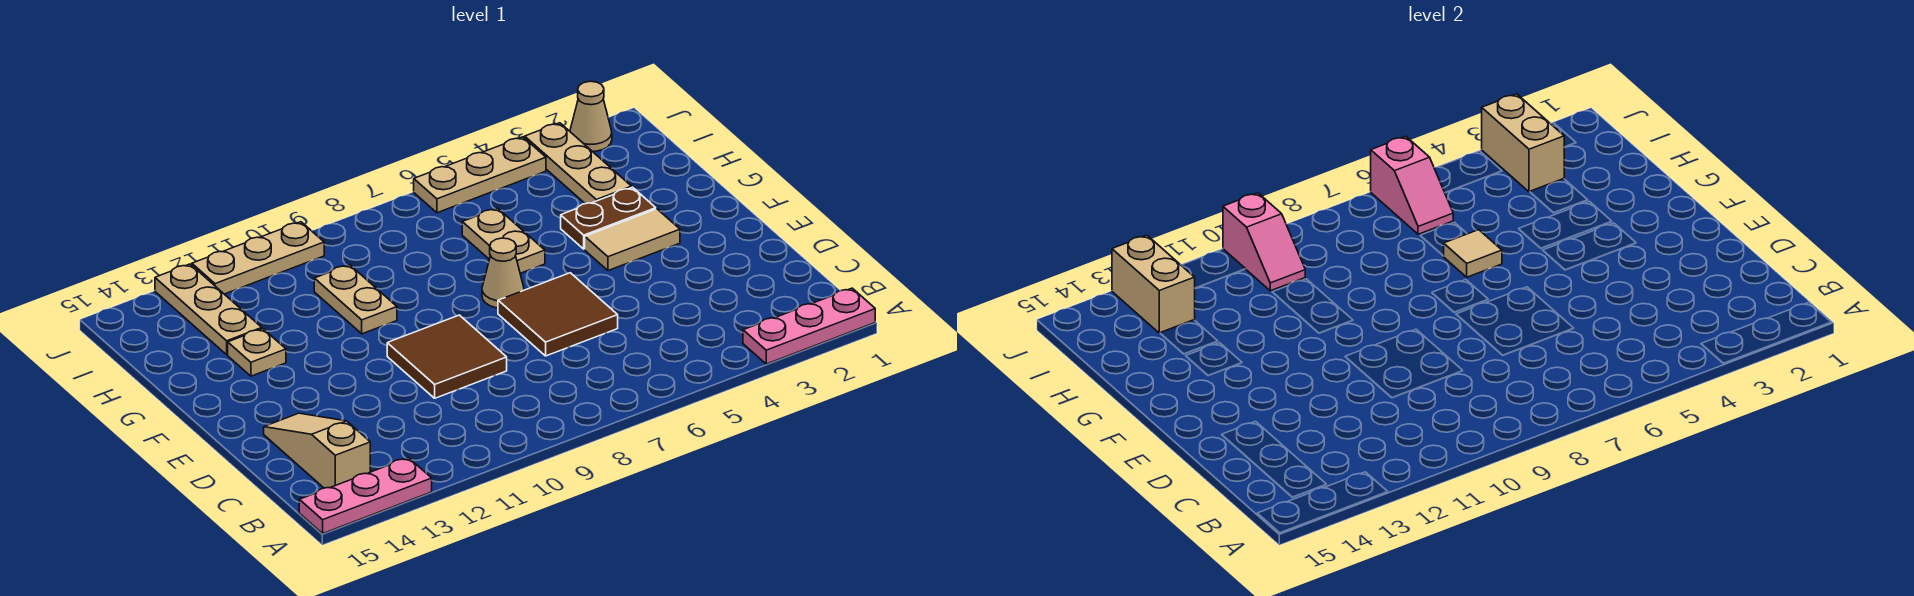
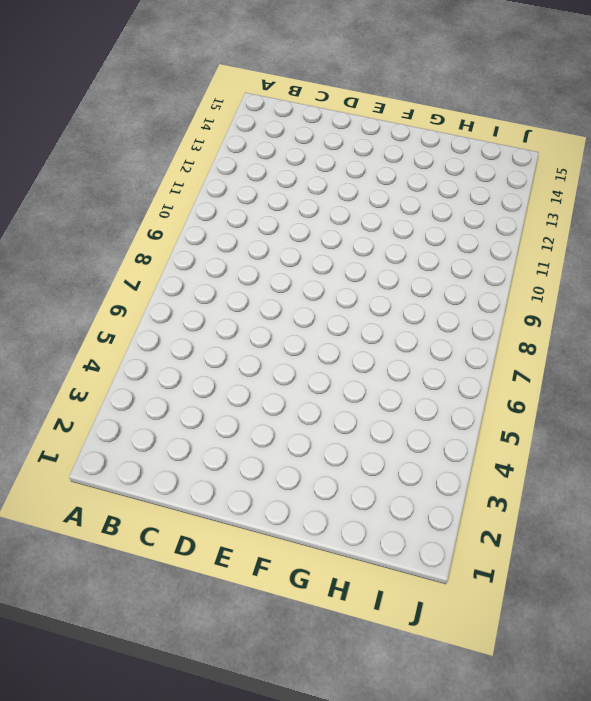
none -> pink 1x3 plate [743,288,875,364]
none -> pink 1x3 plate [299,458,432,533]
none -> tan 1x3 slope [264,413,370,488]

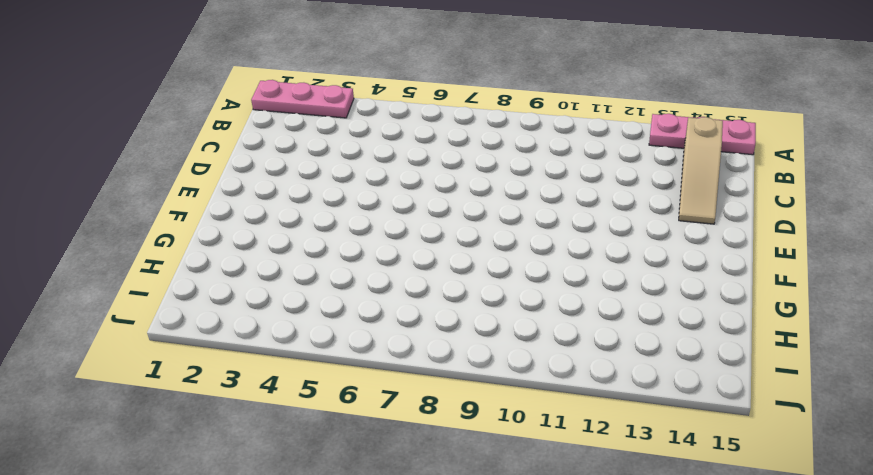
none -> brown 2x2 tile [498,273,618,356]
none -> brown 2x2 tile [387,315,507,398]
none -> tan 1x2 tile [585,209,680,271]

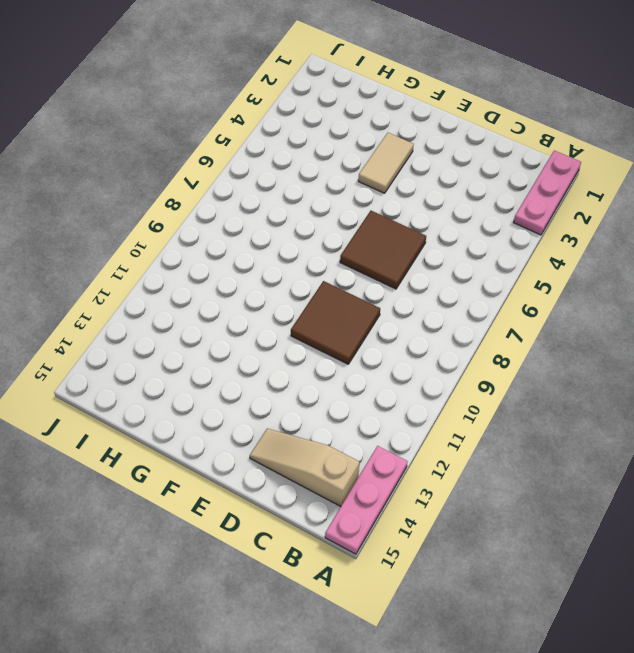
none -> tan 1x1 cone [482,238,524,308]
none -> brown 1x2 plate [561,187,656,249]
none -> tan 1x2 plate [462,208,545,273]

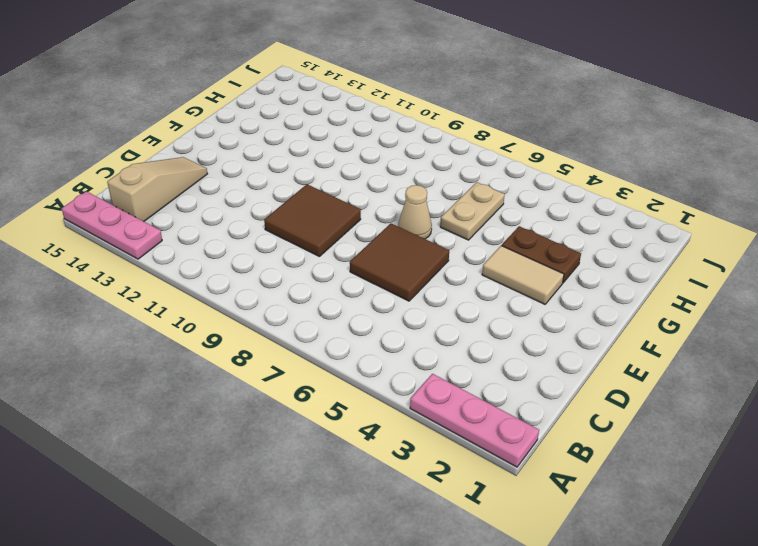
none -> tan 1x2 plate [314,265,397,334]
none -> tan 1x1 plate [228,329,286,376]
none -> tan 1x3 plate [525,123,632,204]

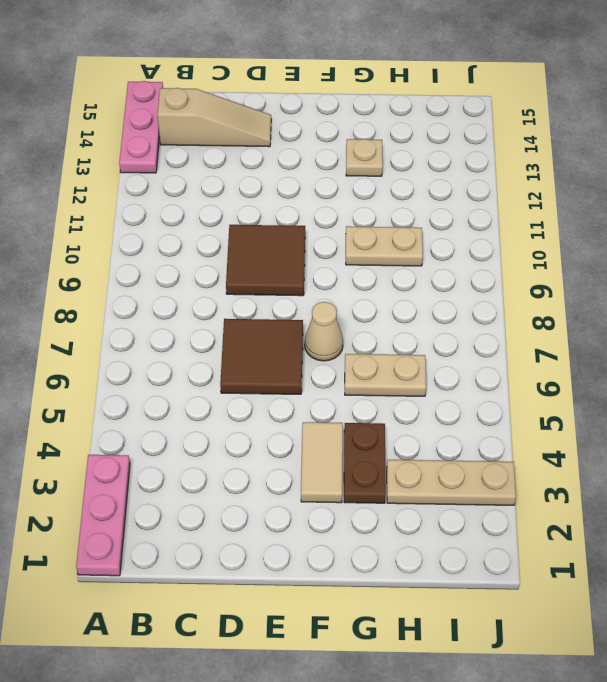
none -> tan 1x3 plate [155,264,262,355]
none -> tan 1x1 cone [570,81,612,152]
none -> tan 1x3 plate [414,137,546,213]

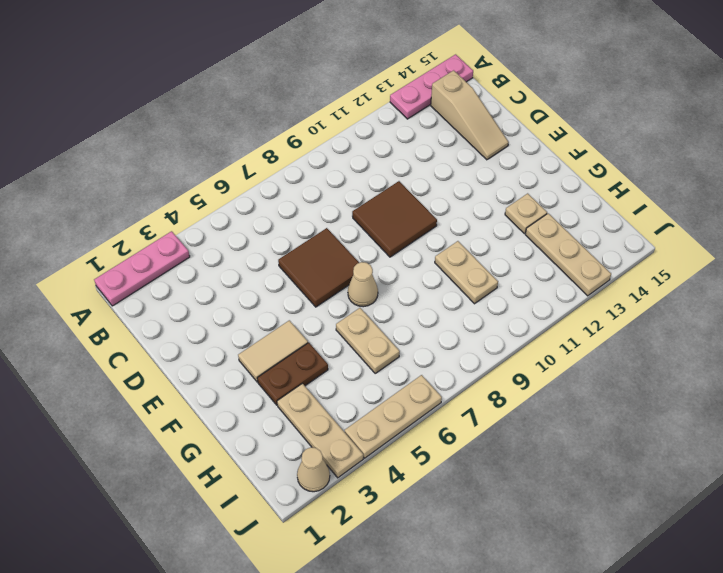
none -> tan 1x3 plate [192,222,324,294]
none -> tan 1x1 tile [1444,230,1502,277]
none -> tan 1x2 brick [1482,94,1564,192]

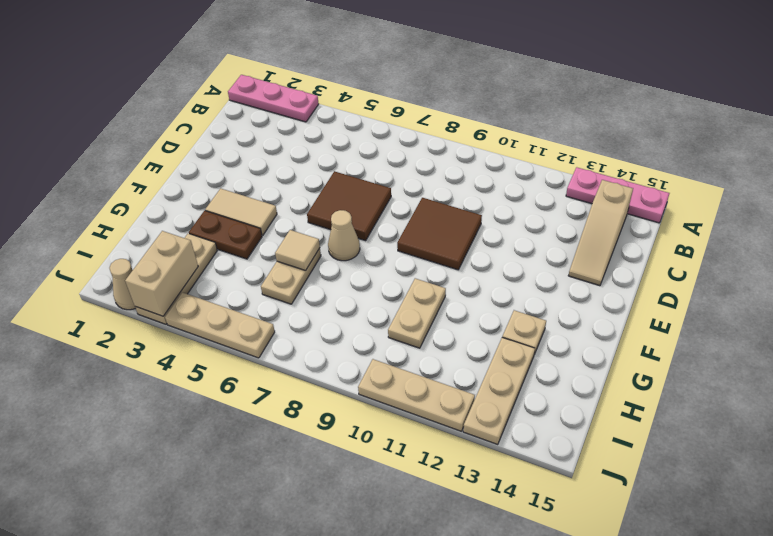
none -> pink 1x2 slope [1371,136,1453,234]
none -> pink 1x2 slope [1223,193,1305,291]
none -> tan 1x2 brick [1112,235,1195,333]

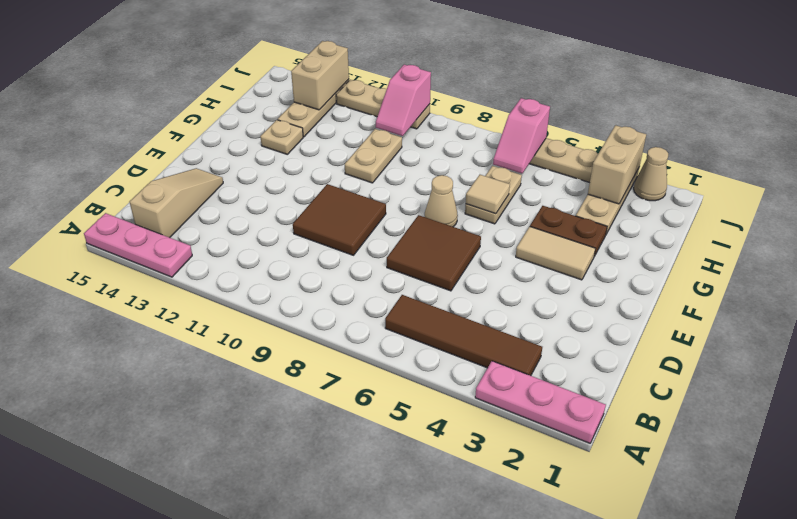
brown 1x4 tile [385,295,542,376] -> none

